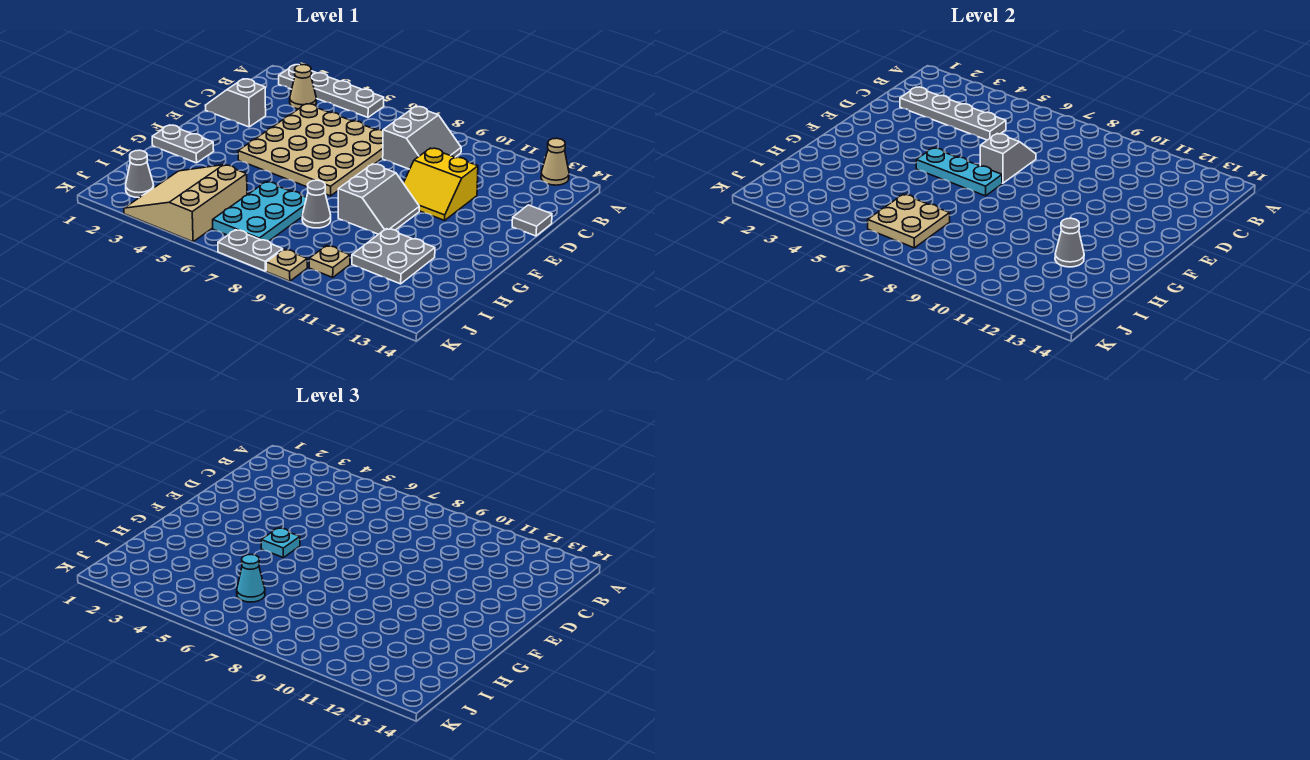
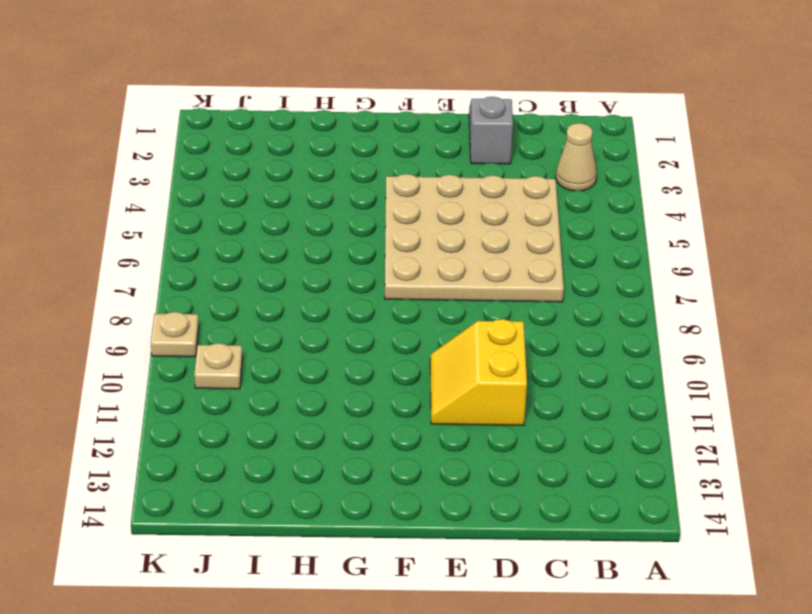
none -> grey 1x4 plate [279,65,384,117]
none -> tan 1x1 cone [541,138,569,185]
none -> grey 2x2 slope [383,107,461,169]

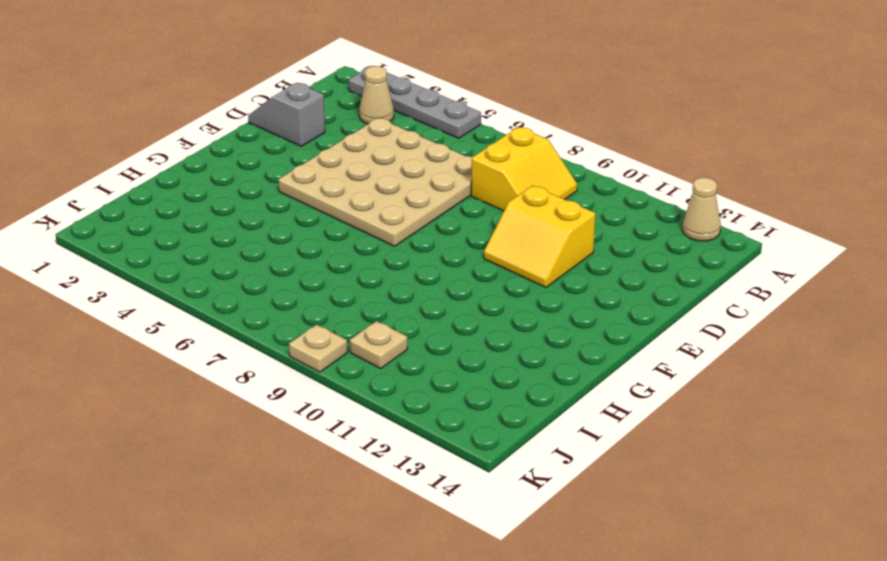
yellow 2x2 slope [471,127,577,211] -> grey 2x2 slope [383,107,461,169]
none -> grey 1x1 tile [512,205,552,236]
none -> grey 2x2 slope [338,164,419,234]
none -> grey 1x2 plate [152,125,214,163]

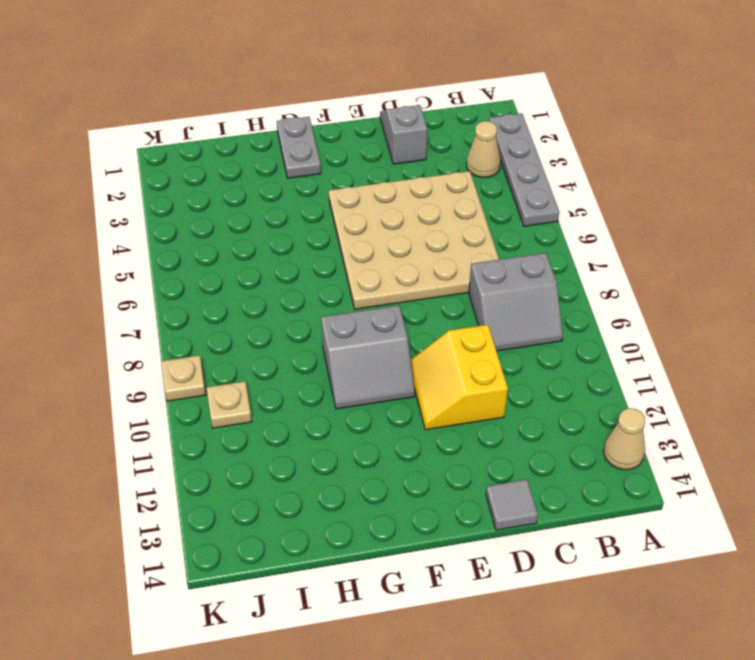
none -> cyan 2x3 plate [213,182,307,241]
none -> grey 1x1 cone [302,180,331,228]
none -> grey 2x2 plate [352,229,435,284]

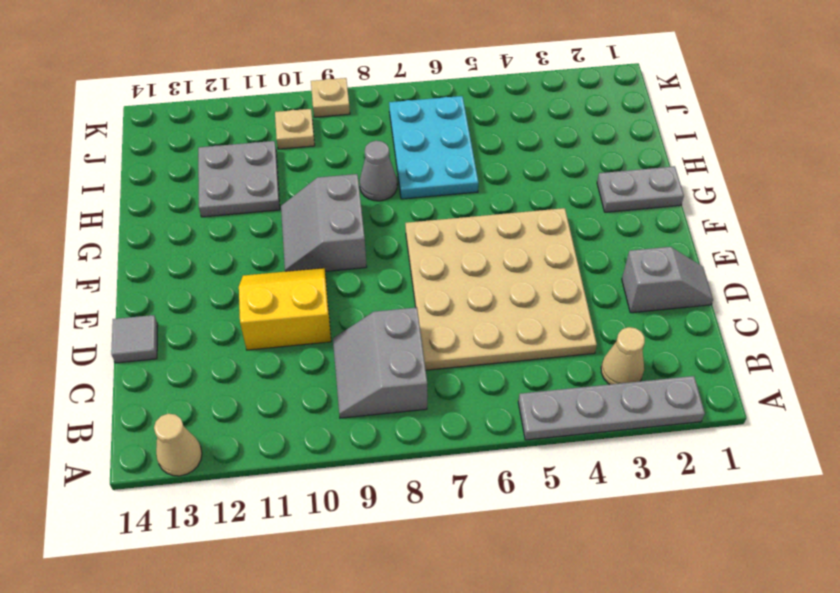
none -> tan 3x3 slope [124,165,247,242]
none -> grey 1x1 cone [126,150,154,198]
none -> grey 1x2 plate [218,230,283,271]

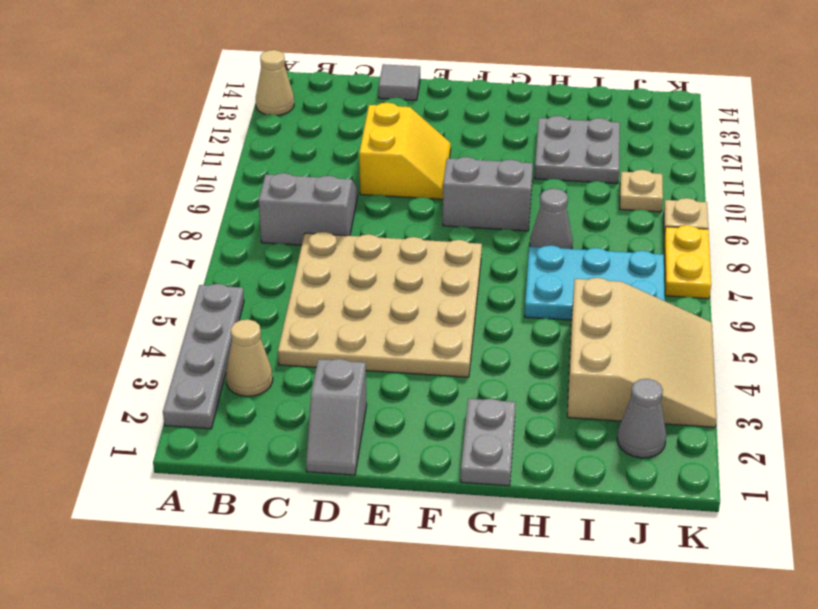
tan 3x3 slope [567,278,717,427] -> tan 3x3 slope turned to [124,165,247,242]
yellow 1x2 plate [664,225,711,299] -> grey 1x2 plate [218,230,283,271]
none -> grey 1x4 plate [900,87,1006,140]
none -> grey 1x2 slope [980,133,1036,183]
none -> cyan 1x3 plate [916,148,1002,196]

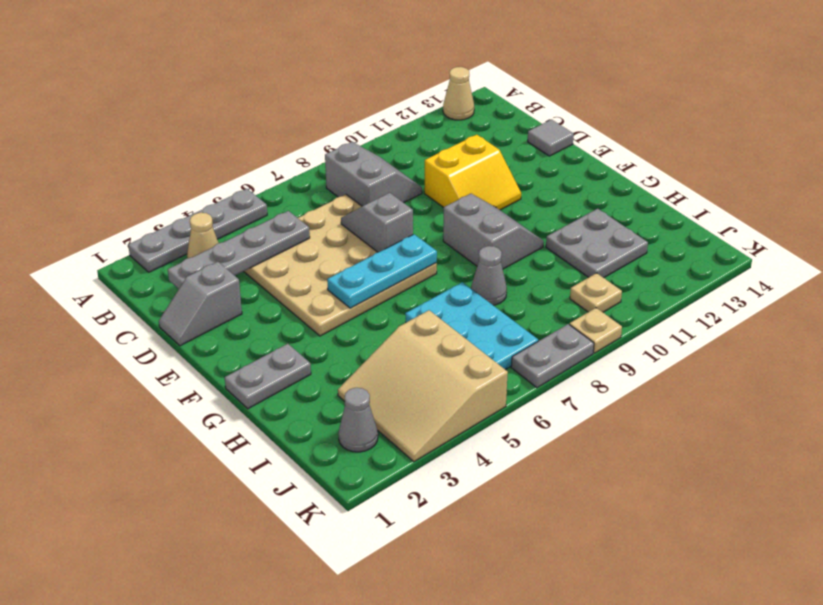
none -> grey 1x1 cone [1055,218,1084,267]
none -> tan 2x2 plate [868,194,950,248]
none -> cyan 1x1 plate [261,528,300,558]

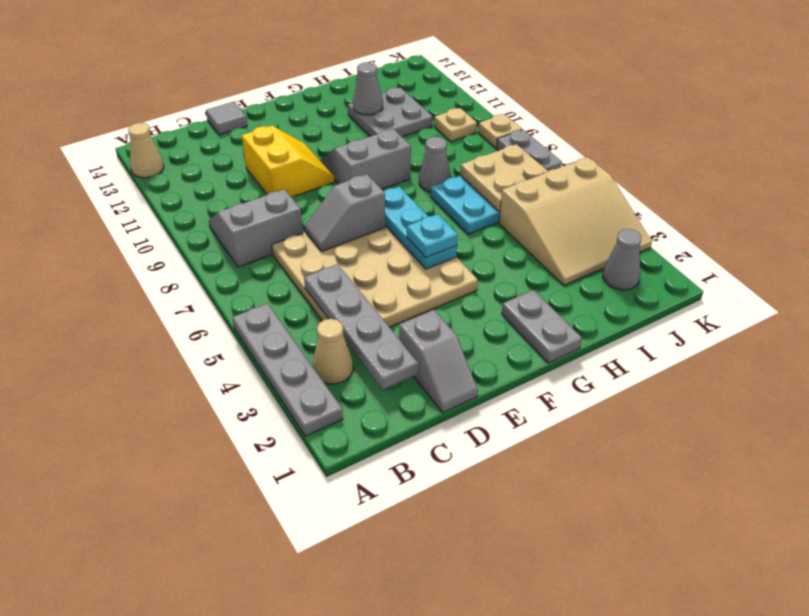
none -> cyan 1x1 cone [237,554,265,602]

